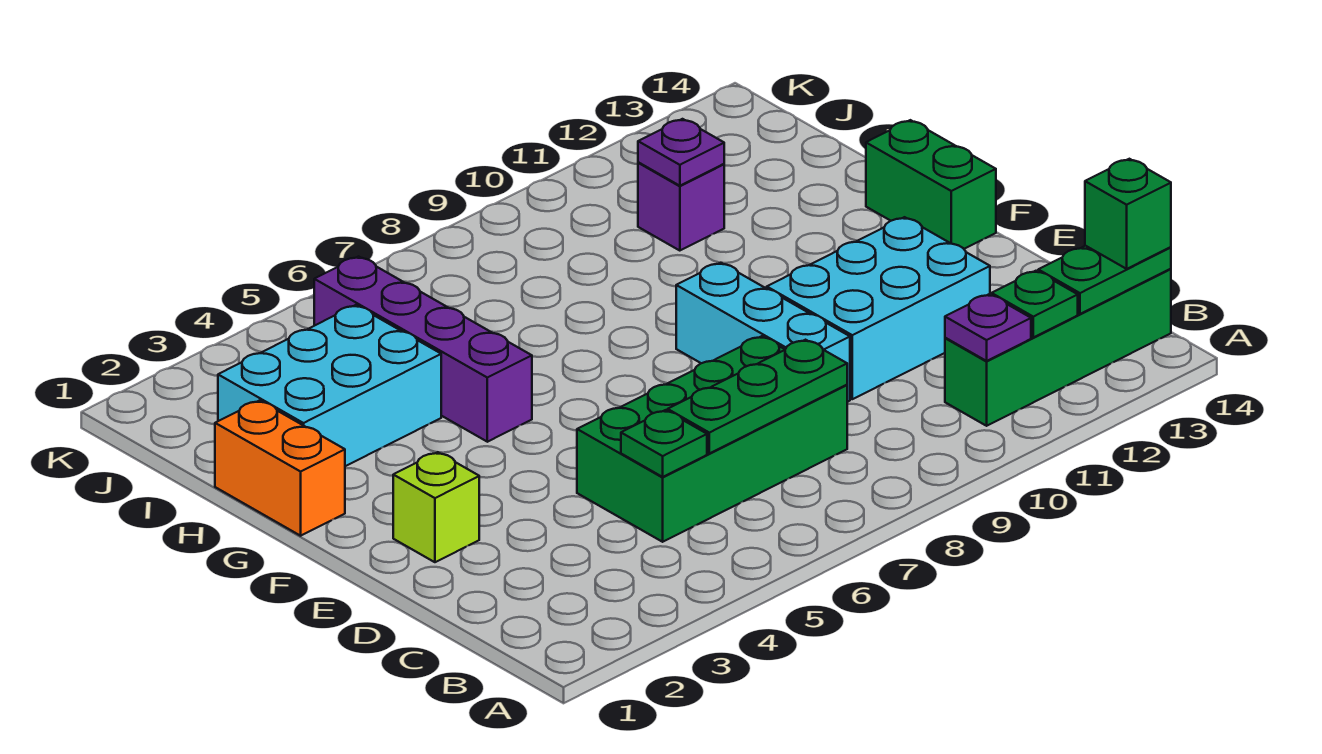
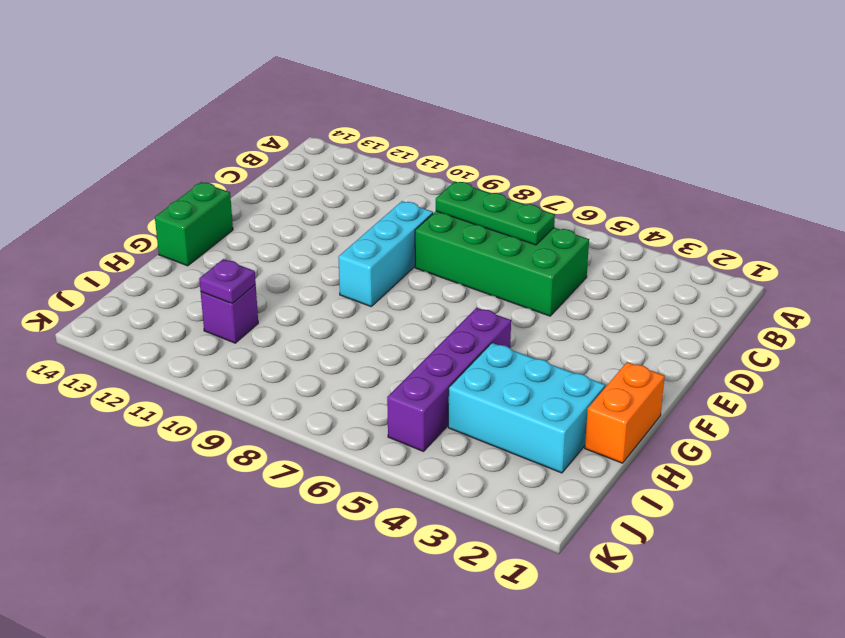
none -> green 1x4 brick [945,269,1171,426]
none -> cyan 2x3 brick [767,217,990,399]
none -> lime 1x1 brick [393,452,479,562]

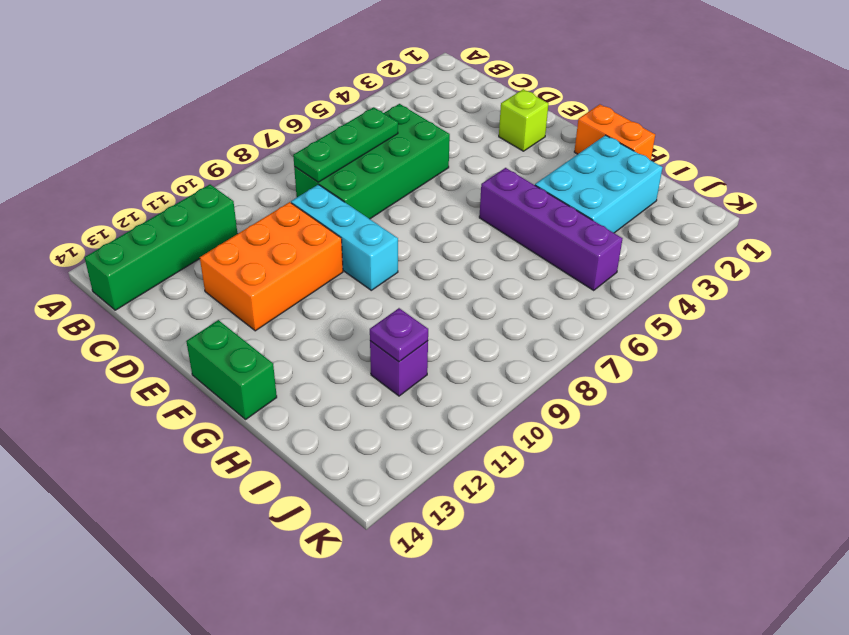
orange 2x3 brick [200,202,343,331] -> cyan 2x3 brick [767,217,990,399]
none -> purple 1x1 plate [945,294,1031,361]
none -> green 1x1 plate [992,271,1078,337]
none -> green 1x2 plate [1038,246,1171,314]

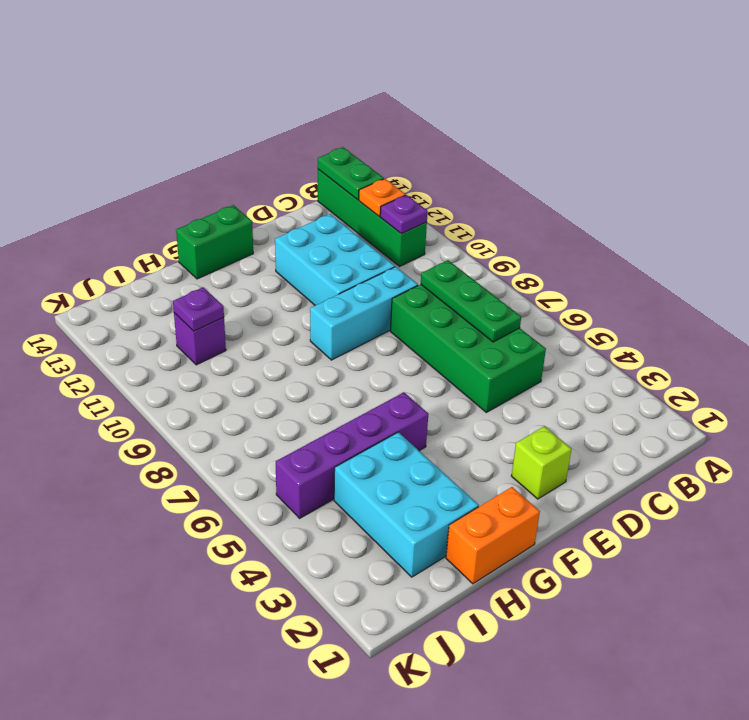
orange 1x1 plate [359,179,405,216] -> green 1x1 plate [992,271,1078,337]
none -> green 1x1 plate [621,410,707,477]
none -> green 1x1 brick [1085,159,1171,269]

